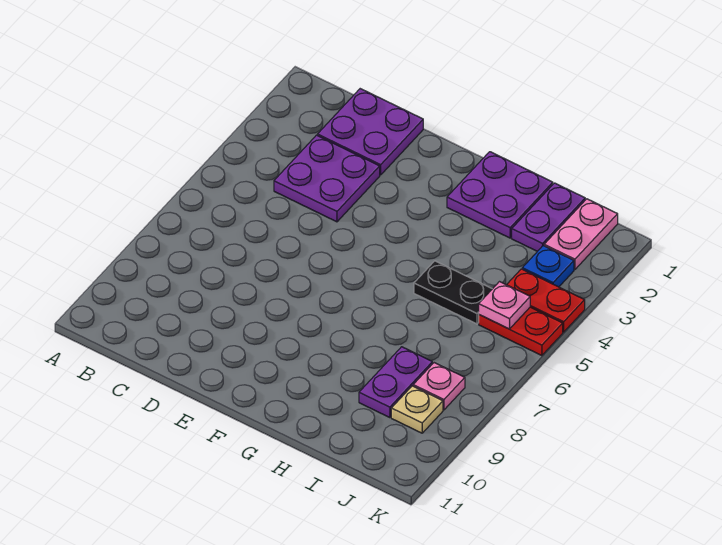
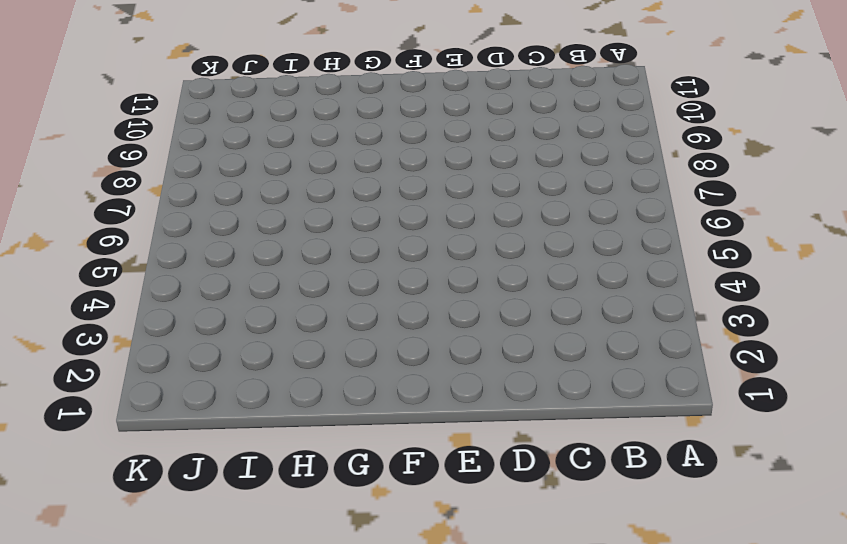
none -> purple 2x2 plate [318,89,423,175]
none -> purple 2x2 plate [274,135,380,222]
none -> purple 2x2 plate [447,152,553,238]

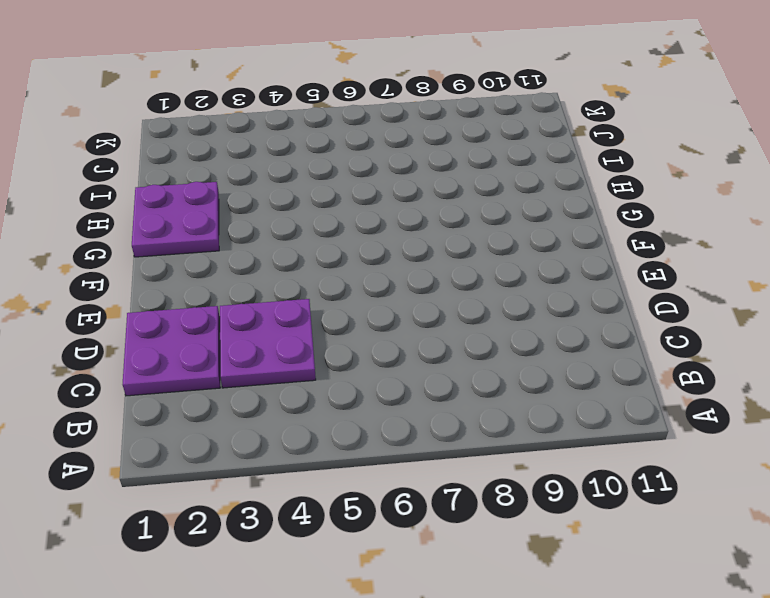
none -> black 1x2 plate [414,261,492,324]
none -> purple 1x2 plate [512,183,585,251]
none -> purple 1x2 plate [359,347,432,418]

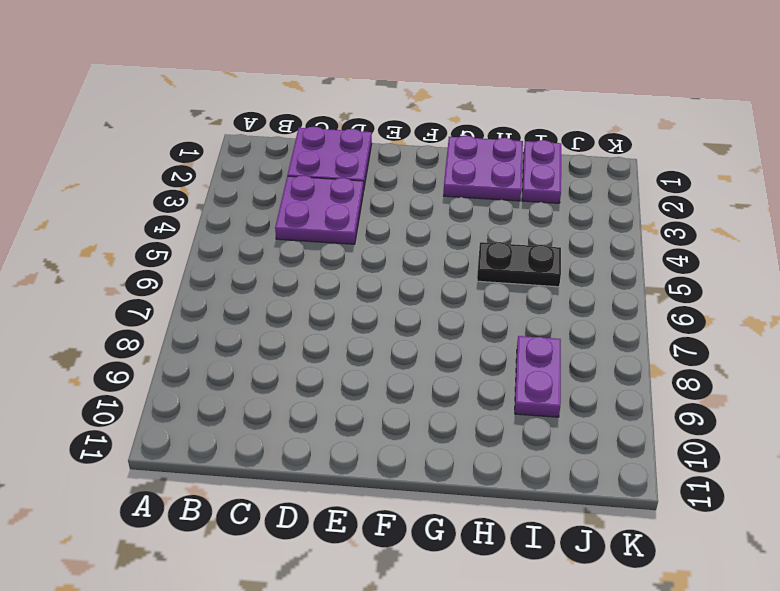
none -> pink 1x2 plate [544,199,618,270]
none -> blue 1x1 plate [522,246,574,287]
none -> red 1x2 plate [507,269,585,332]

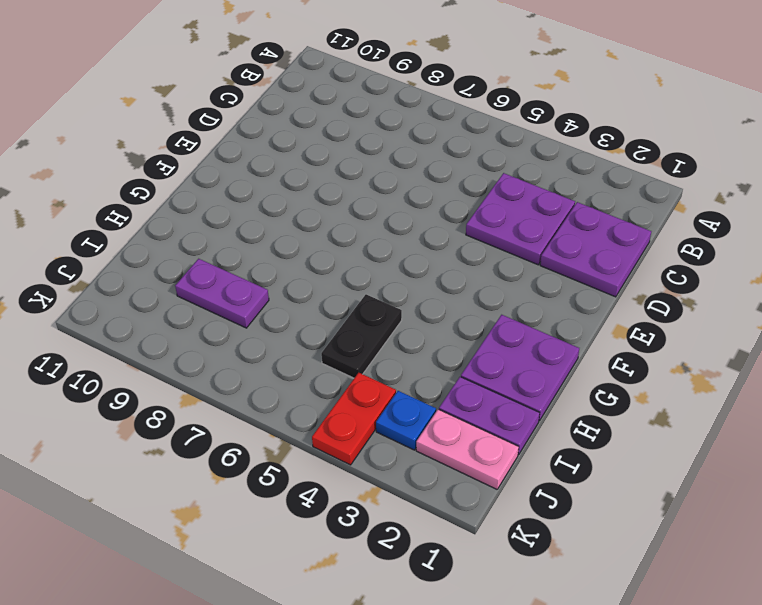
none -> red 1x2 plate [479,307,563,356]
none -> pink 1x1 plate [413,363,465,410]
none -> tan 1x1 plate [391,386,443,433]

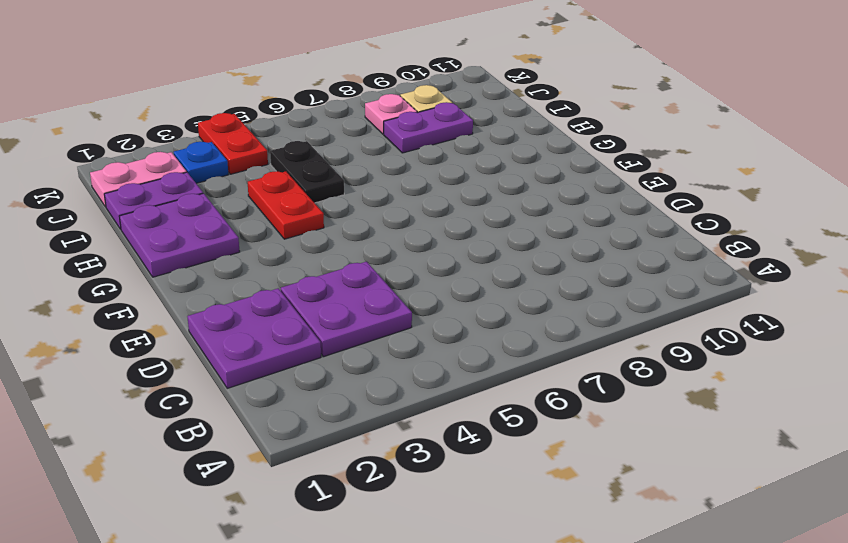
red 1x2 plate [248,171,324,239] -> red 1x2 plate moved to [479,307,563,356]
none -> pink 1x1 plate [479,282,530,329]

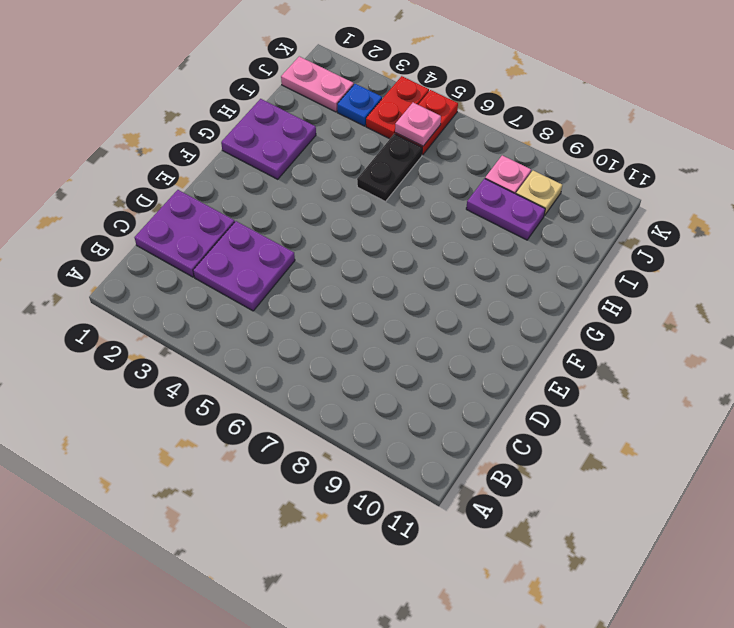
none -> purple 1x2 plate [512,183,585,251]

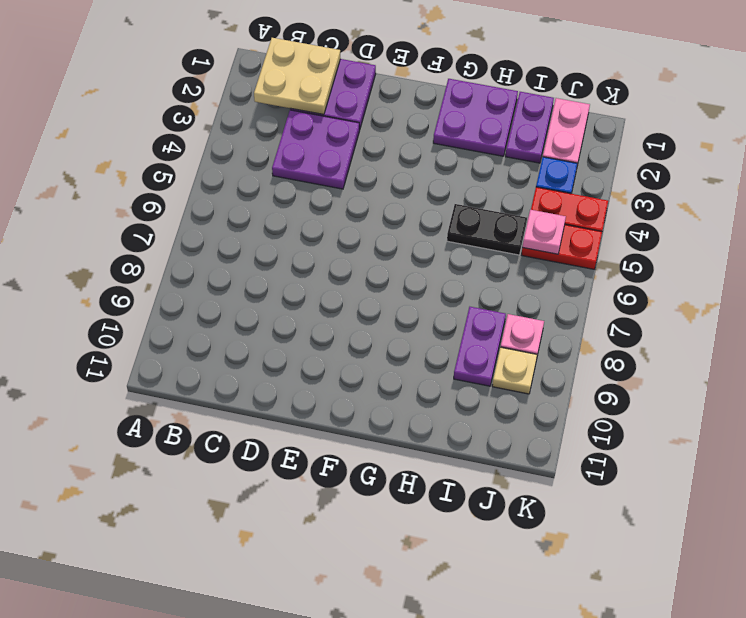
tan 2x2 plate [254,38,341,114] -> none

